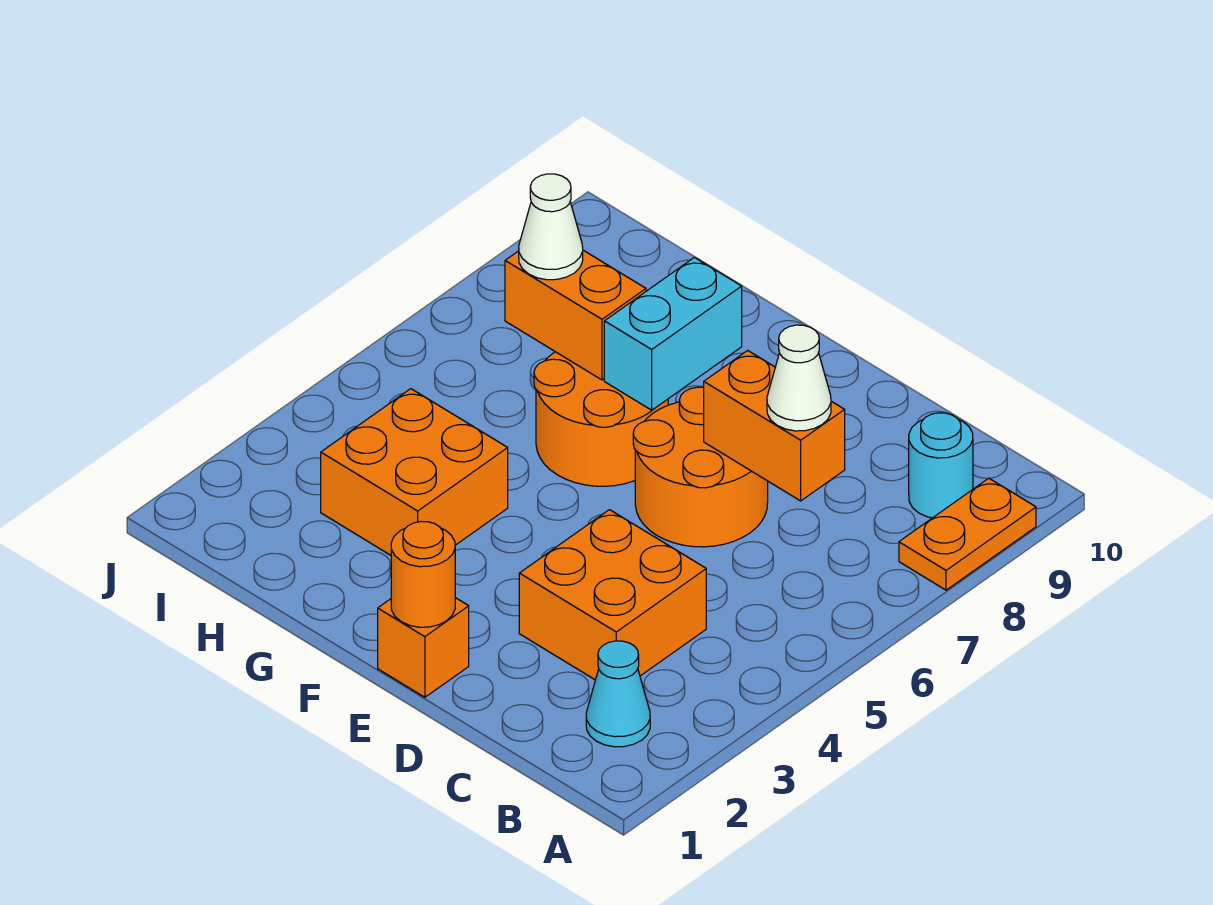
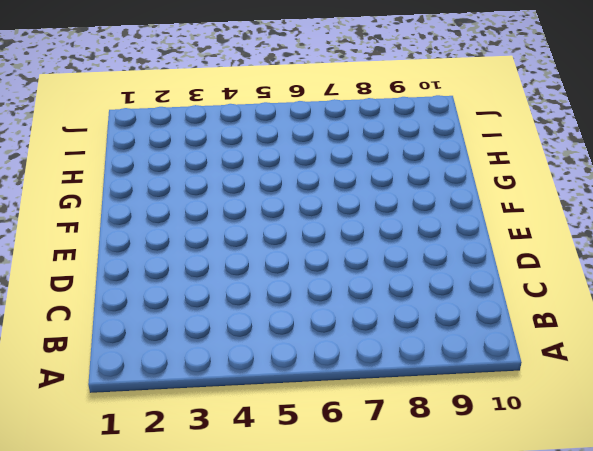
none -> orange 1x2 plate [899,478,1036,590]
none -> cyan 1x1 cone [586,641,650,747]
none -> cyan 1x1 round brick [909,413,973,518]

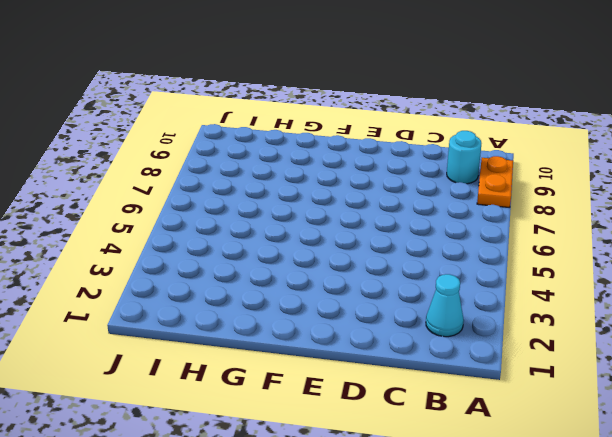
none -> orange 2x2 brick [519,510,706,680]
none -> orange 2x2 round brick [633,387,768,547]
none -> orange 1x1 brick [378,598,469,697]

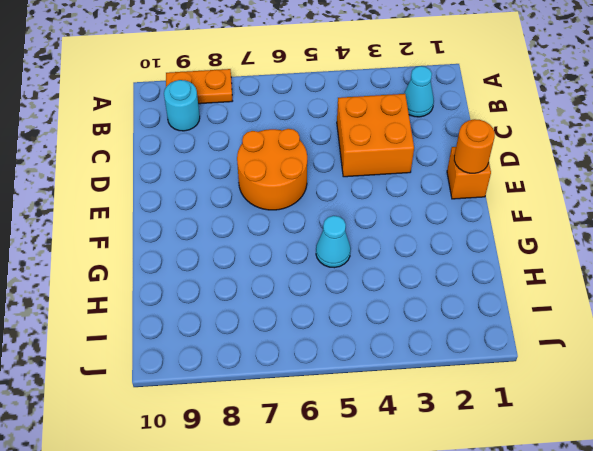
cyan 1x1 cone [316,216,351,268] -> none
none -> orange 2x2 round brick [534,352,668,486]
none -> orange 2x2 brick [321,389,508,555]
none -> orange 1x2 brick [704,350,845,501]

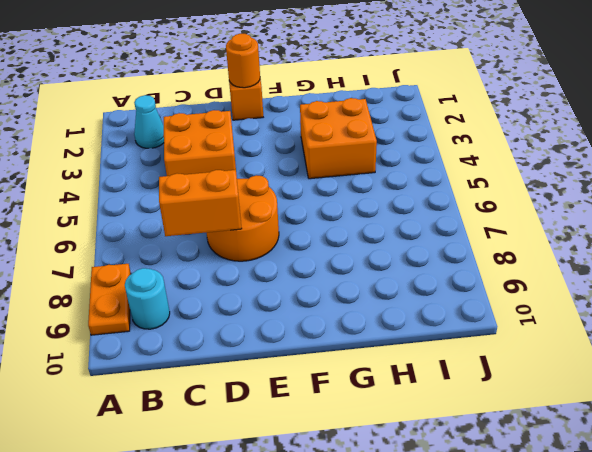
none -> orange 2x2 round brick [534,352,668,486]
none -> cyan 1x2 brick [604,257,742,410]
none -> orange 1x2 brick [505,250,646,380]

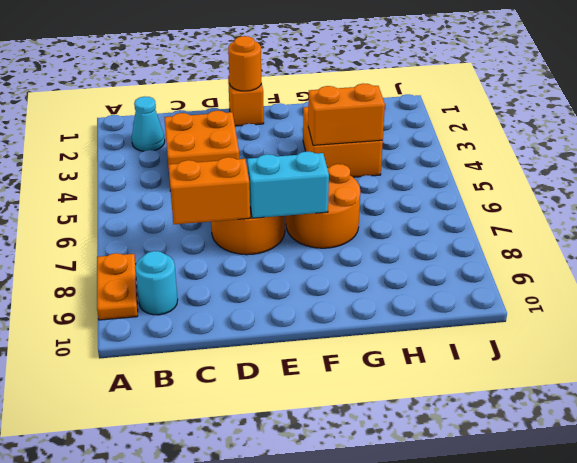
cyan 1x2 brick [247,151,329,218] -> cyan 1x2 brick turned to [604,257,742,410]
orange 1x2 brick [308,84,385,145] -> orange 1x2 brick moved to [505,250,646,380]
none -> white 1x1 cone [767,325,831,431]
none -> white 1x1 cone [519,174,583,280]

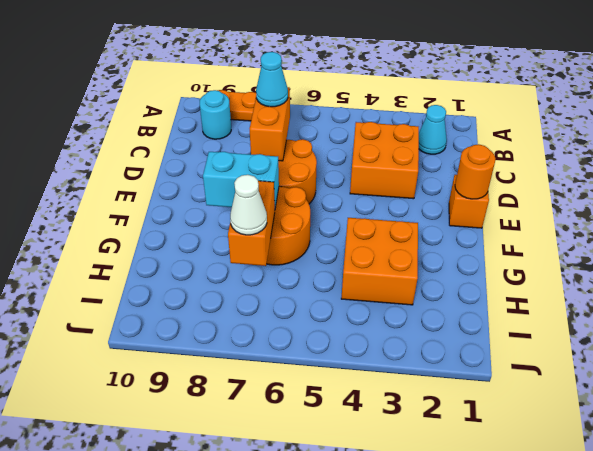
cyan 1x1 cone [256,52,288,107] -> white 1x1 cone [767,325,831,431]

